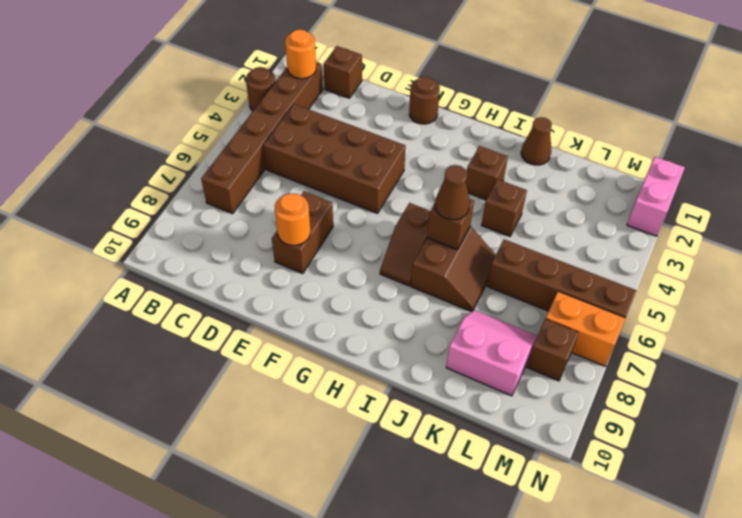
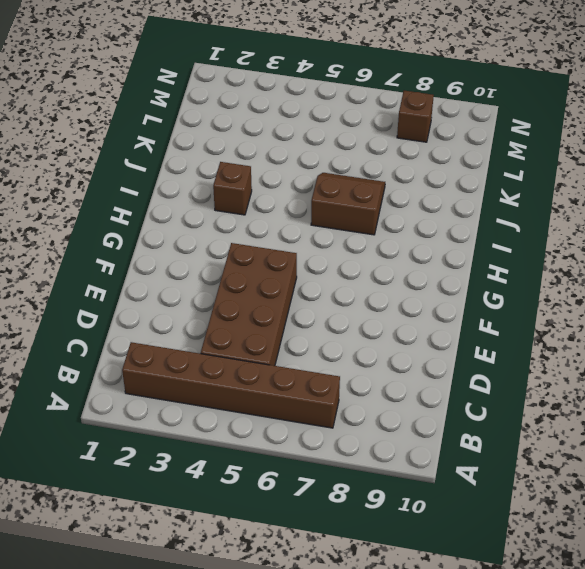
none -> brown 1x1 round brick [246,67,275,111]
none -> brown 1x1 brick [324,46,362,98]
none -> brown 1x2 brick [272,191,333,274]

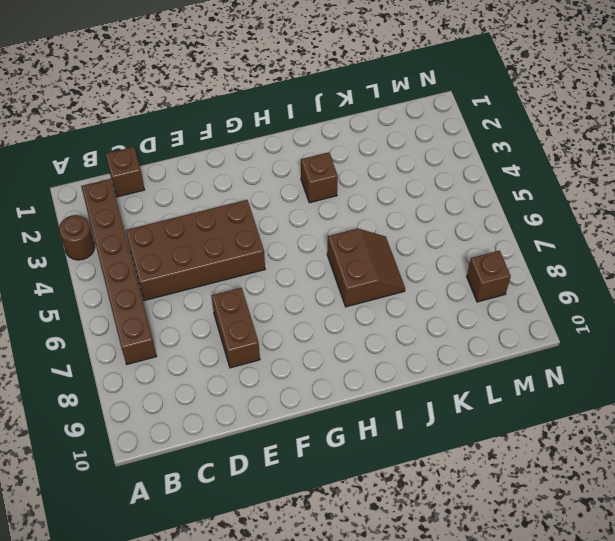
none -> brown 1x1 round brick [409,77,440,124]
none -> brown 1x2 slope [380,203,430,286]
none -> brown 1x1 cone [521,117,552,165]

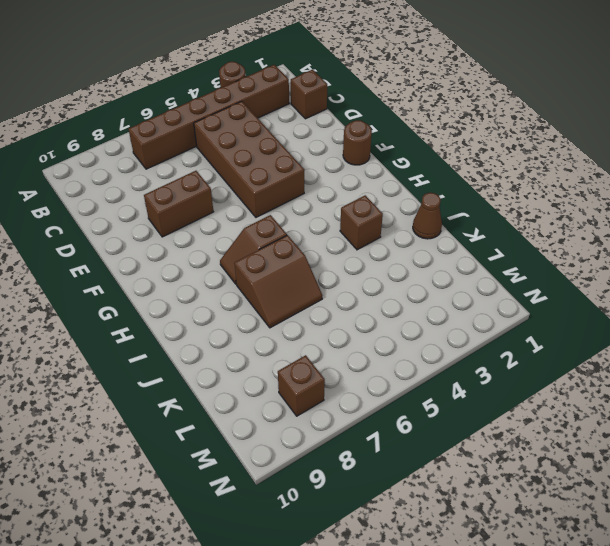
none -> brown 1x1 brick [482,179,527,236]
none -> brown 1x4 brick [487,239,636,318]
none -> pink 2x2 slope [446,310,537,396]

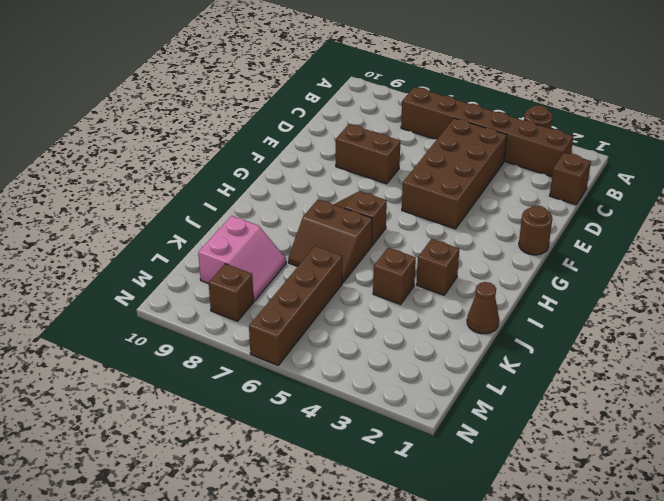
none -> orange 1x2 brick [546,291,625,366]
none -> pink 1x2 brick [627,157,685,236]
none -> orange 1x1 round brick [285,29,316,79]

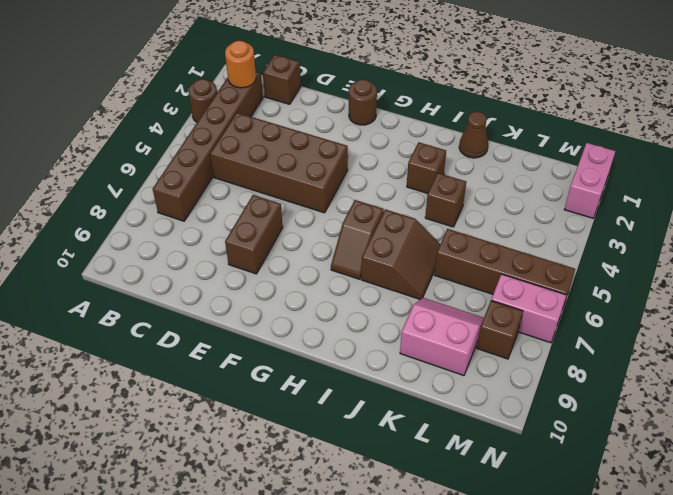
pink 1x2 brick [491,274,566,343] -> orange 1x2 brick [546,291,625,366]
none -> orange 1x1 round brick [275,194,310,245]
none -> brown 1x1 brick [427,199,474,250]
none -> brown 1x1 cone [435,165,470,220]

